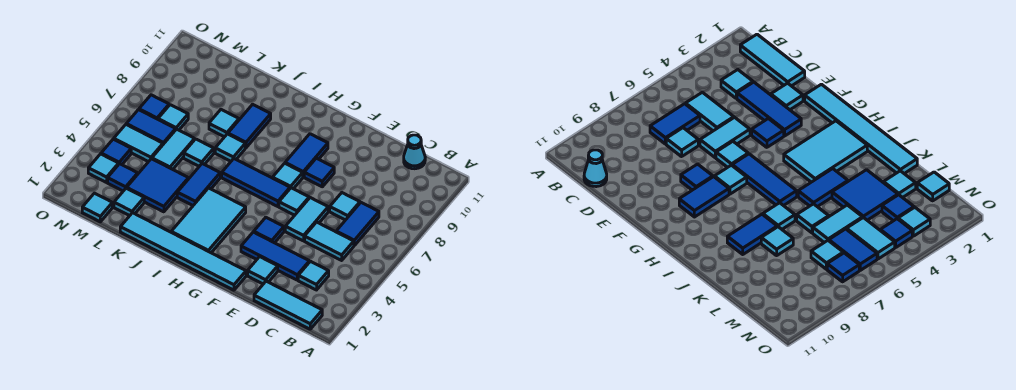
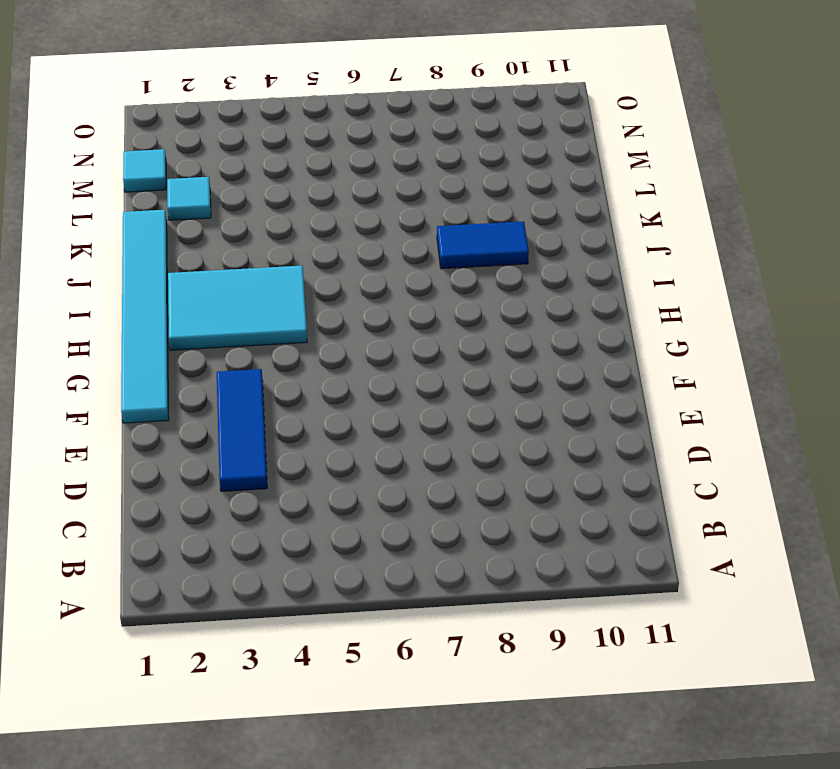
none -> cyan 1x3 tile [254,281,322,329]
none -> cyan 1x1 tile [298,261,329,290]
none -> cyan 1x2 tile [305,222,354,260]
none -> blue 1x2 tile [336,203,379,245]

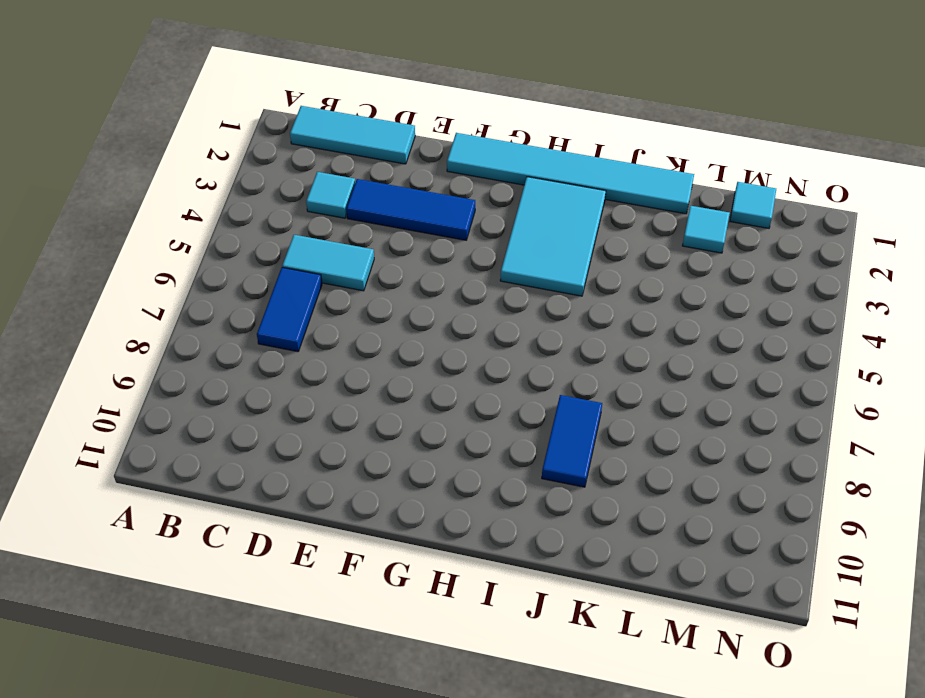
none -> cyan 1x1 cone [404,135,425,169]
none -> cyan 1x1 tile [330,193,360,220]
none -> cyan 1x1 tile [248,257,278,284]
none -> cyan 1x2 tile [285,198,328,241]

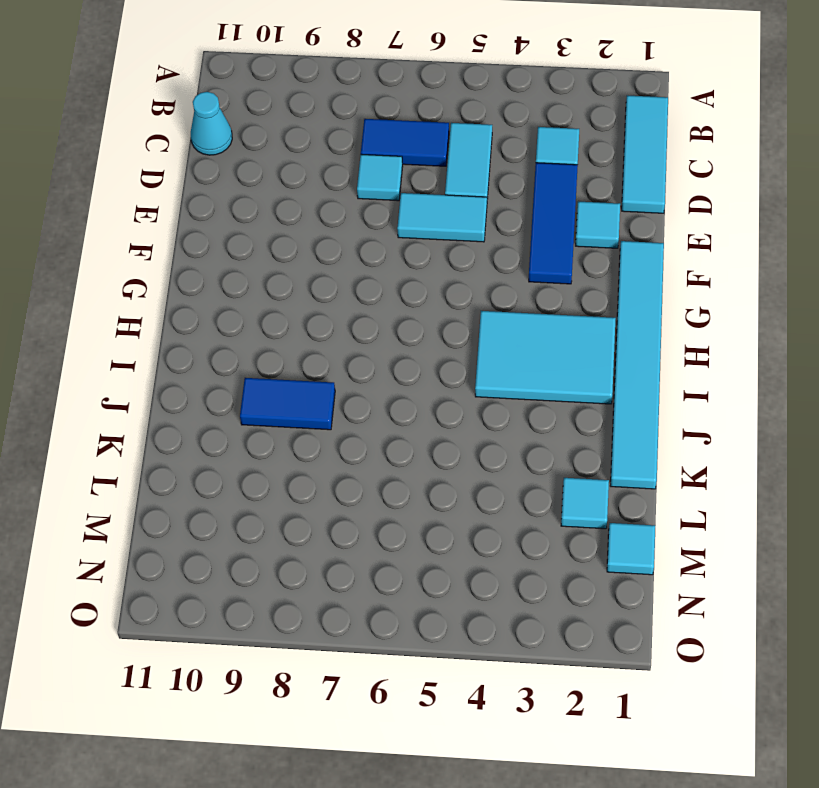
none -> blue 1x1 tile [254,218,284,243]
none -> cyan 1x1 tile [279,188,309,215]
none -> blue 1x1 tile [304,158,334,187]
none -> blue 1x3 tile [222,159,290,207]

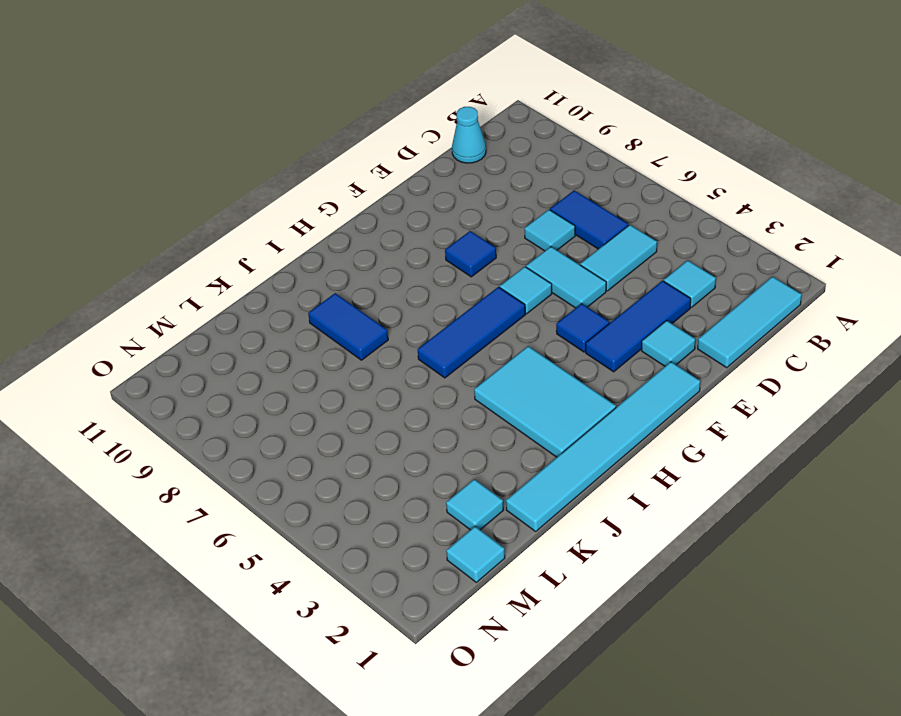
none -> cyan 1x1 tile [273,163,303,189]
none -> blue 1x2 tile [285,134,328,177]
none -> blue 1x2 tile [177,164,220,205]
none -> cyan 1x1 tile [215,134,245,161]

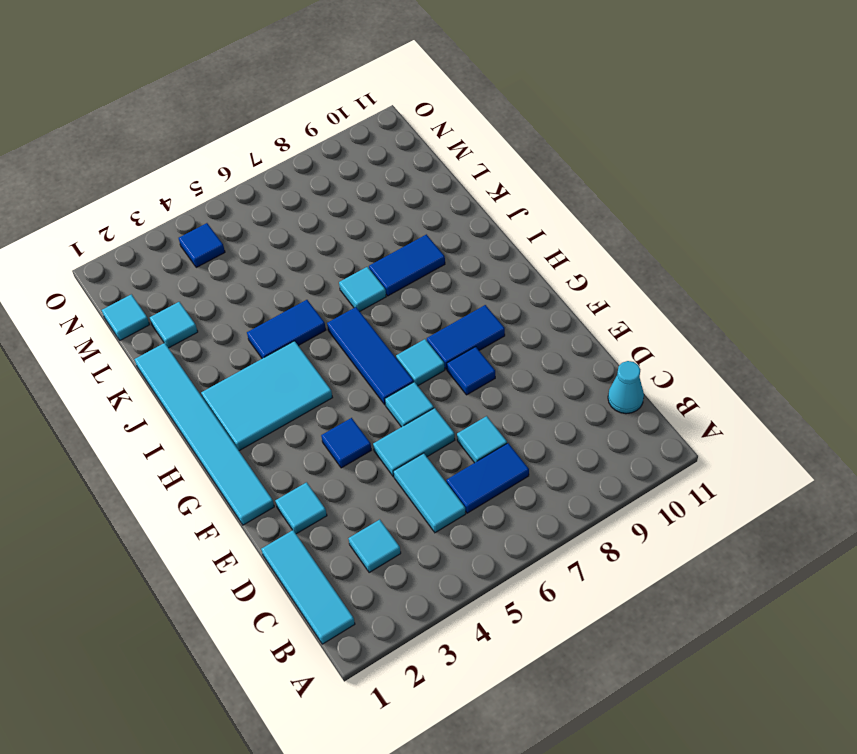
none -> blue 1x3 tile [241,232,309,280]
none -> blue 2x2 tile [127,159,189,212]
none -> cyan 1x1 tile [184,139,214,166]
none -> cyan 1x1 tile [209,110,239,137]

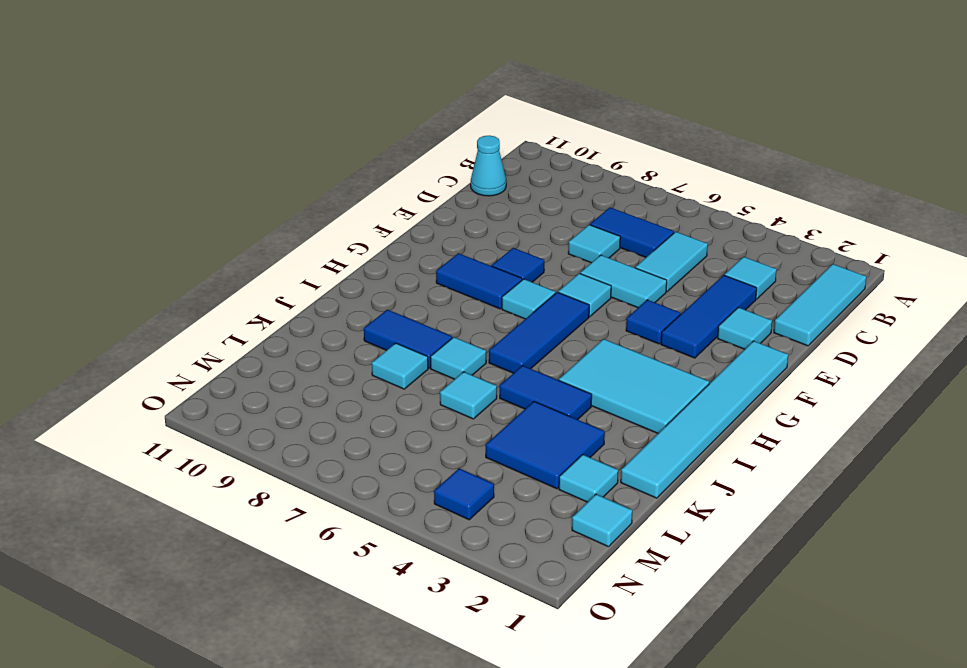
none -> cyan 1x2 tile [152,129,195,169]
none -> blue 1x1 tile [108,164,138,191]
none -> cyan 1x2 tile [114,125,163,162]
none -> blue 1x2 tile [126,110,176,144]

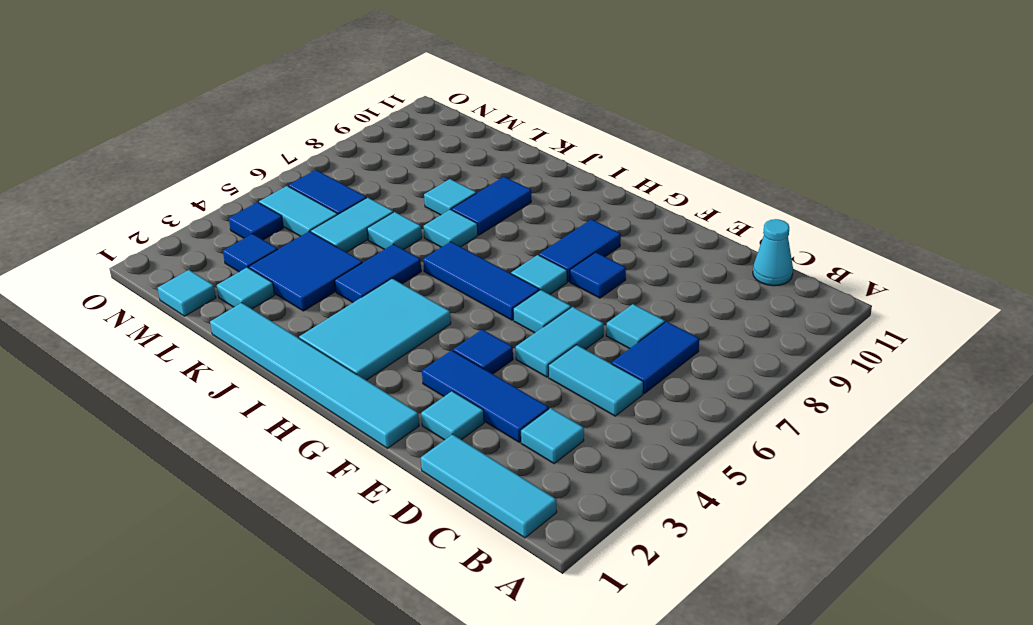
none -> cyan 1x1 tile [158,105,188,130]
none -> cyan 1x1 tile [88,154,119,183]
none -> blue 1x1 tile [139,95,169,119]

